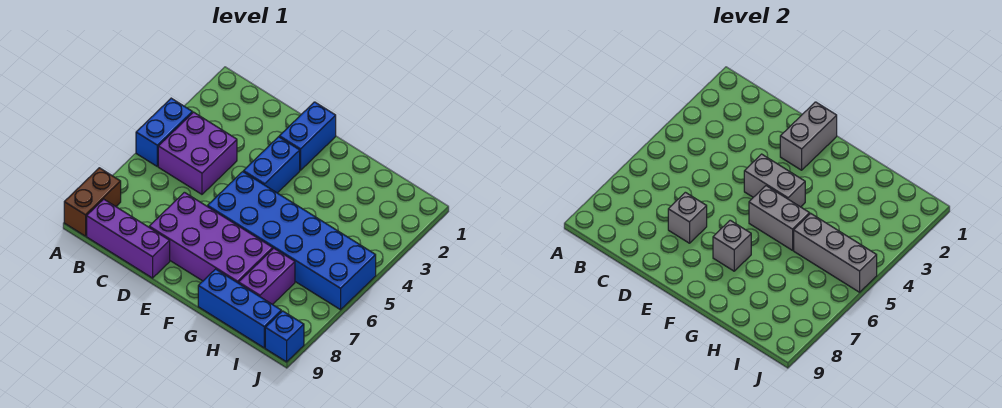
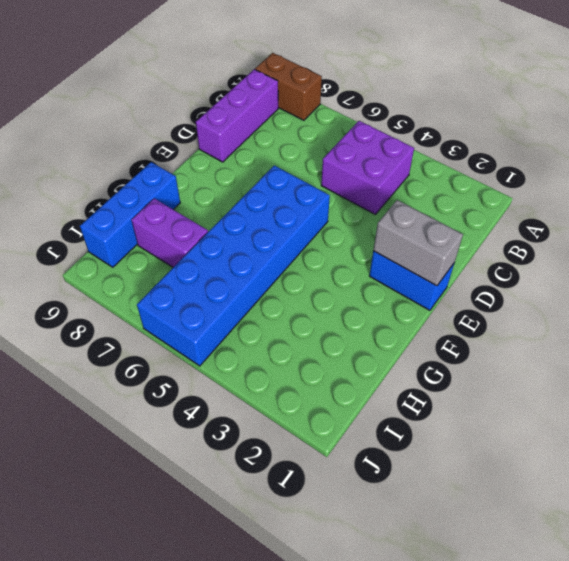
none -> blue 1x2 brick [136,98,192,166]
none -> purple 2x4 brick [149,192,273,283]
none -> blue 1x2 brick [243,137,300,193]

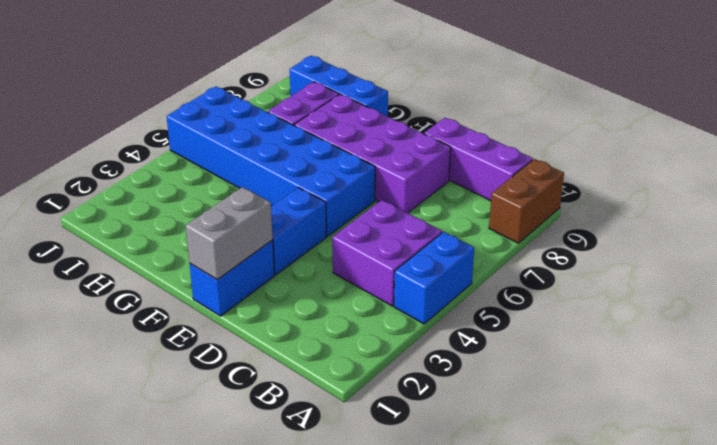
none -> blue 1x1 brick [265,311,304,362]
none -> grey 1x1 brick [668,192,707,243]
none -> grey 1x2 brick [744,154,805,207]

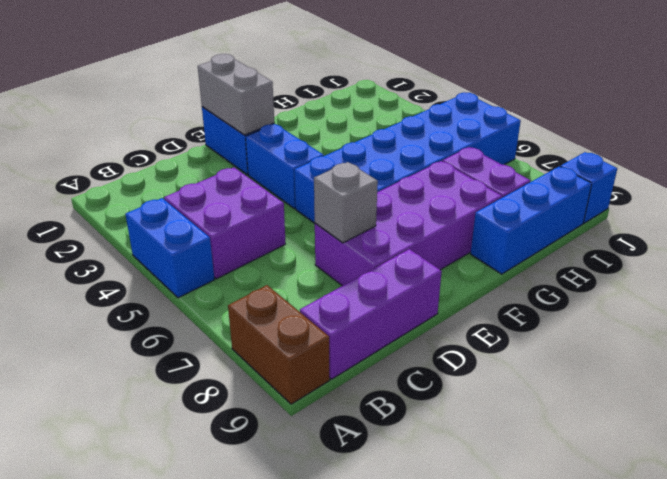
none -> grey 1x2 brick [744,154,805,207]
none -> grey 1x2 brick [749,186,810,250]
none -> grey 1x1 brick [713,220,751,271]

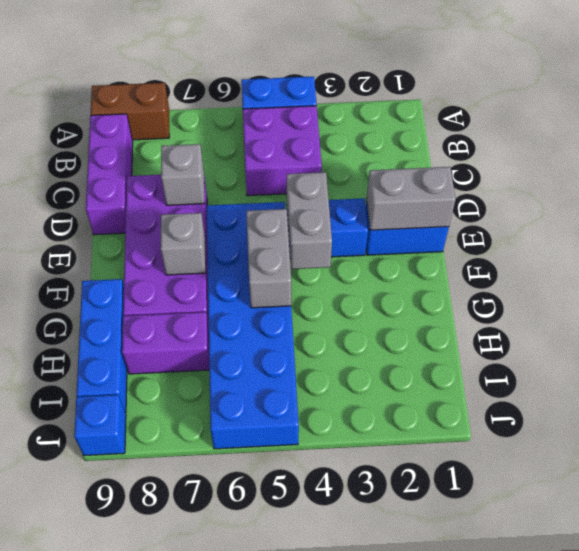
none -> grey 1x3 brick [794,214,877,292]

